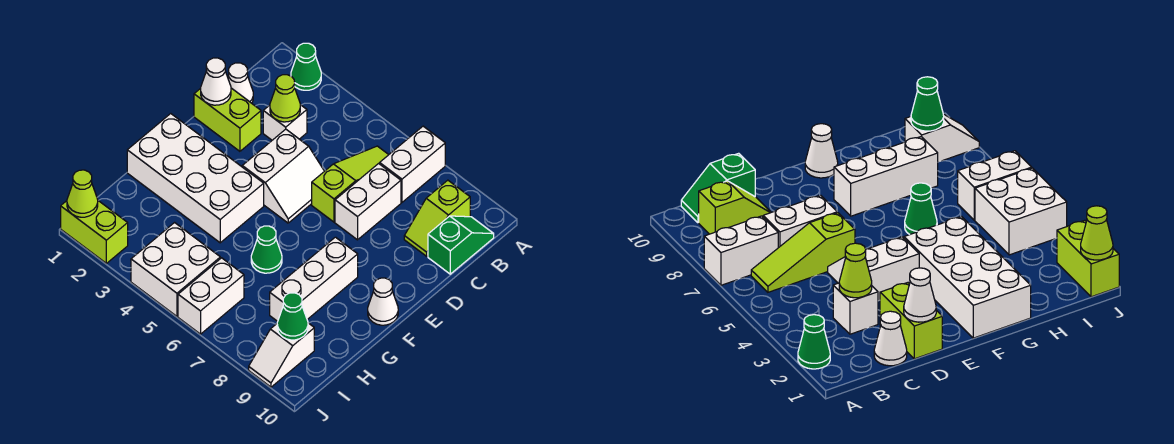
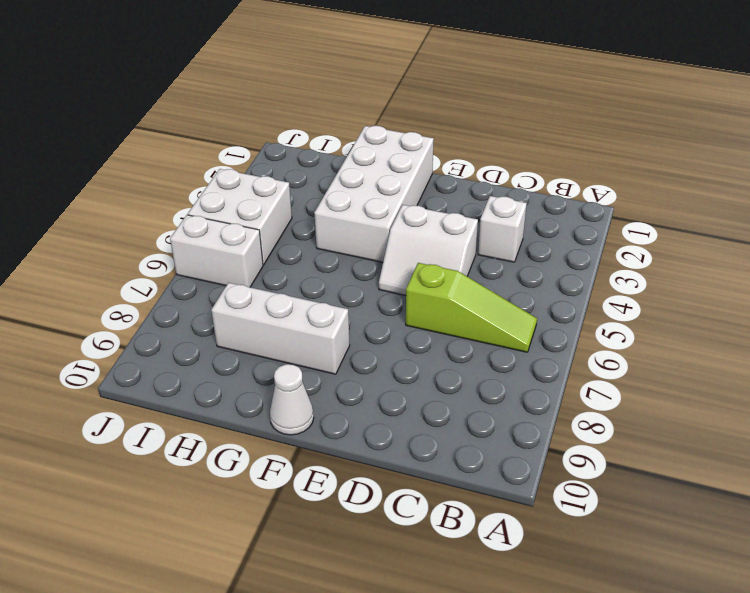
none -> green 1x1 cone [291,43,321,90]
none -> white 1x2 brick [380,126,445,202]
none -> lime 1x2 slope [404,180,470,256]

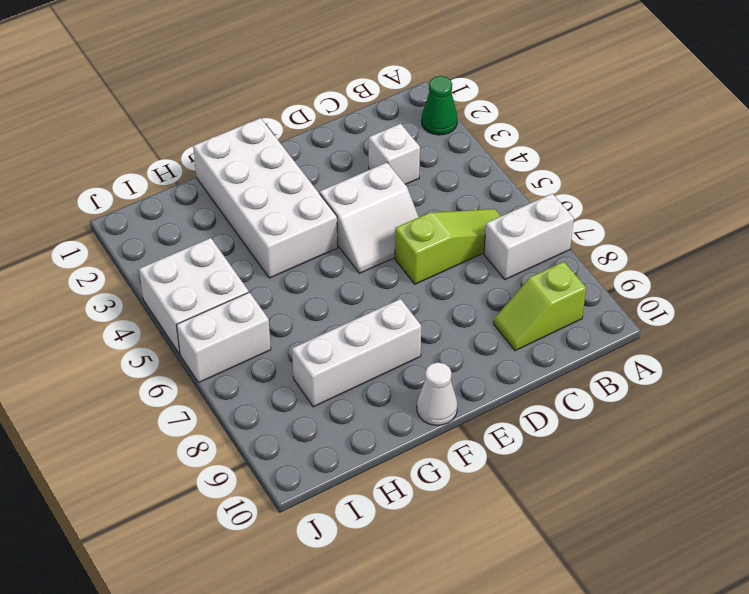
none -> green 1x2 slope [428,216,494,274]
none -> white 1x1 cone [228,63,253,103]
none -> white 1x2 brick [335,164,401,240]

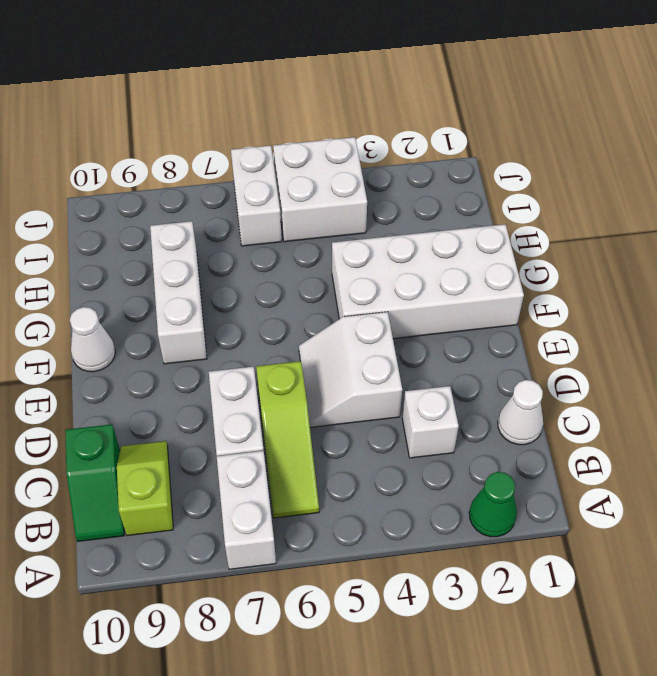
none -> lime 1x2 brick [194,88,261,151]
none -> green 1x1 cone [251,226,282,273]
none -> white 1x2 slope [249,323,314,387]

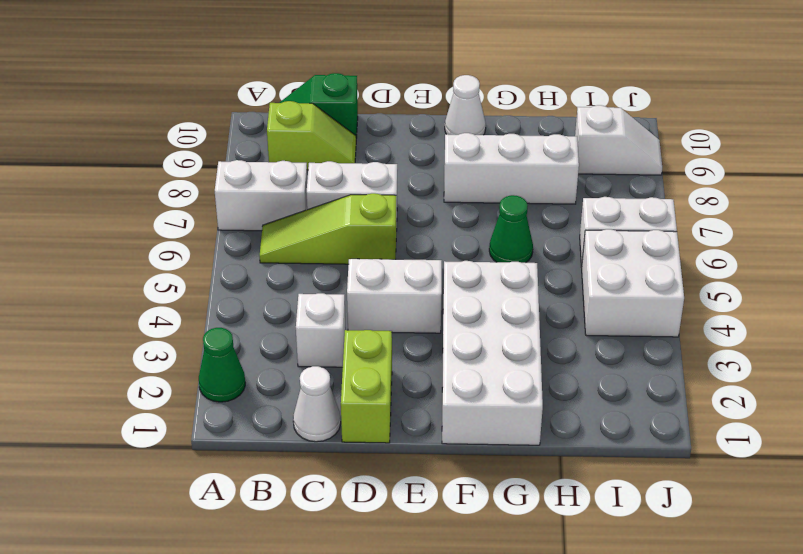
none -> lime 1x2 brick [61,201,128,263]
none -> lime 1x1 cone [270,75,300,122]
none -> white 1x1 cone [201,58,231,105]

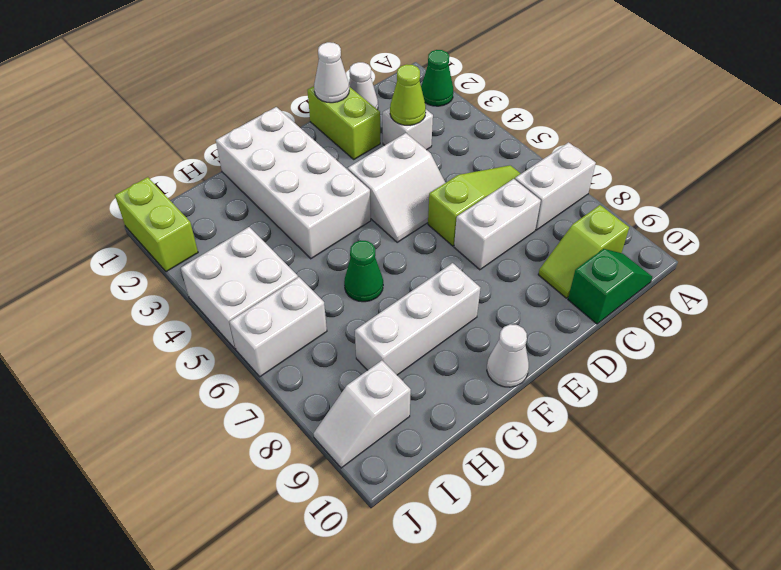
none -> green 1x1 cone [277,293,308,340]
none -> lime 1x1 cone [67,170,98,217]

